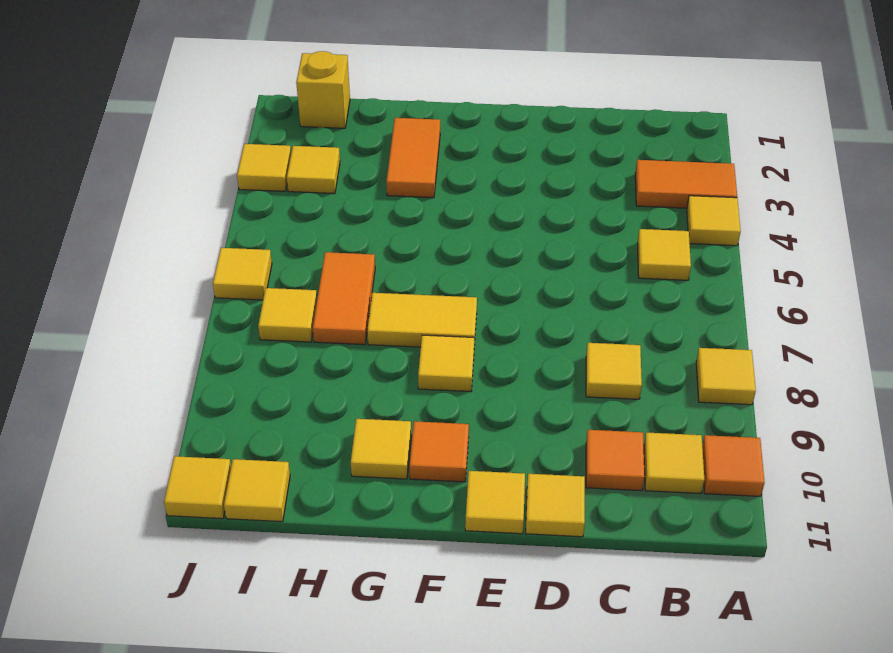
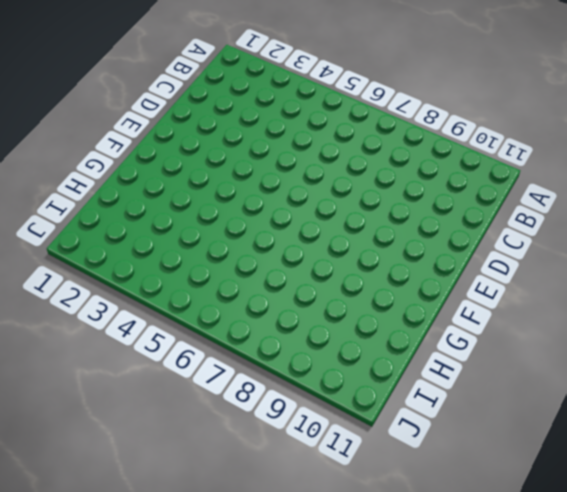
none -> orange 1x2 tile [635,160,737,208]
none -> yellow 1x1 tile [687,196,741,246]
none -> yellow 1x1 tile [696,348,756,405]

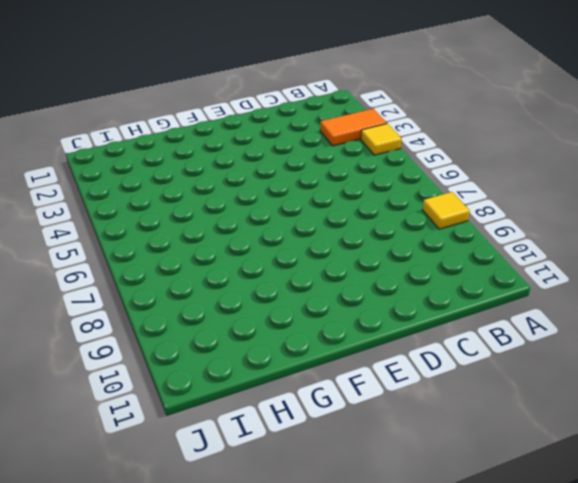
none -> orange 1x1 tile [702,435,765,496]
none -> yellow 1x1 tile [637,229,691,280]
none -> yellow 1x1 tile [644,432,704,494]

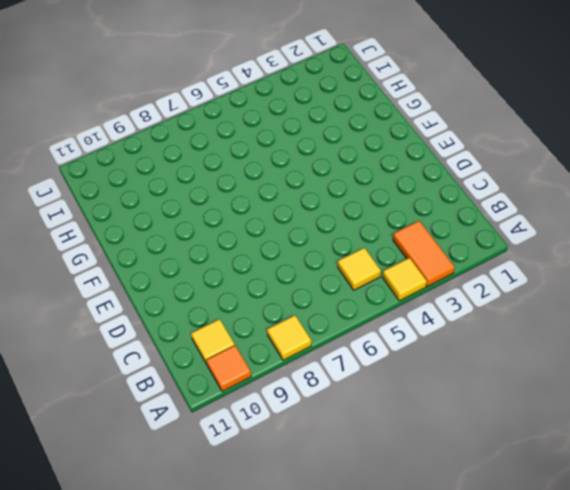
none -> yellow 1x1 tile [586,343,642,399]
none -> orange 1x1 tile [586,430,645,491]
none -> yellow 1x1 tile [526,474,585,537]

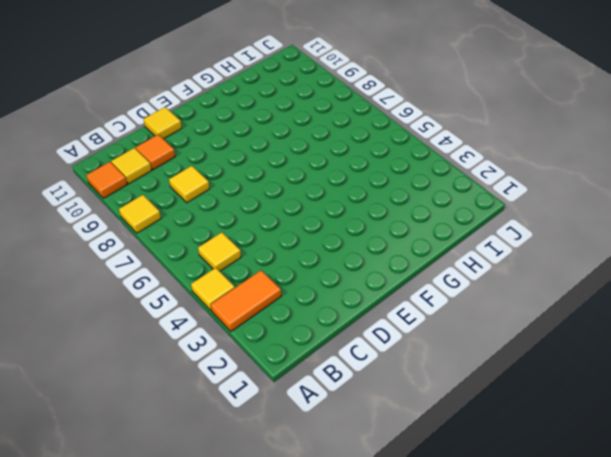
none -> yellow 1x1 tile [465,471,525,534]
none -> yellow 1x2 tile [367,293,477,347]
none -> yellow 1x1 tile [418,335,474,392]

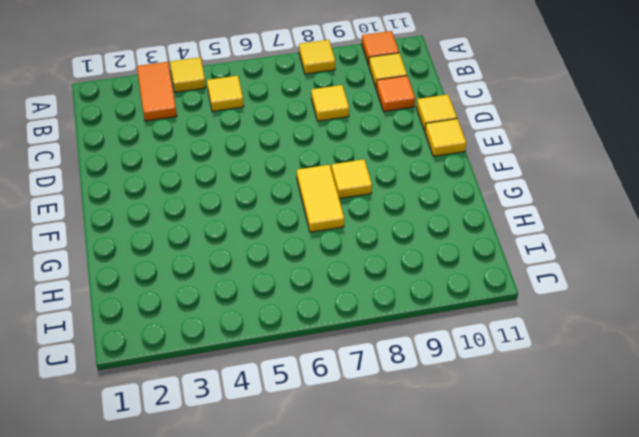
none -> orange 1x1 tile [410,421,469,482]
none -> orange 1x2 tile [386,118,440,198]
none -> yellow 1x1 tile [351,419,411,479]

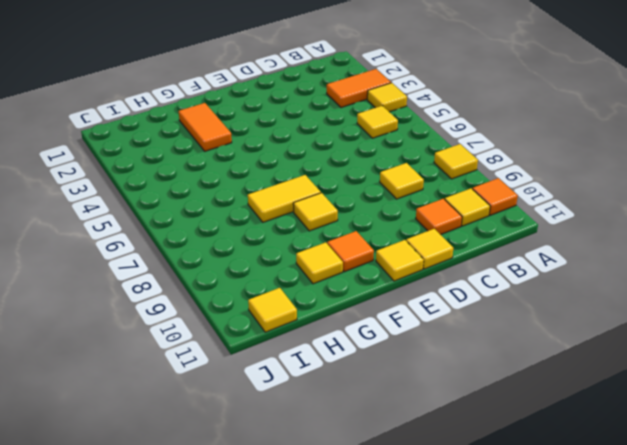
none -> orange 1x2 tile [313,252,375,345]
none -> yellow 1x1 brick [296,51,350,128]
none -> yellow 1x1 tile [287,146,340,194]

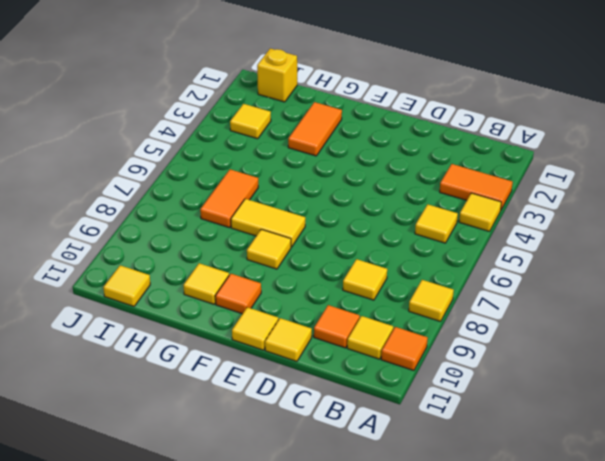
none -> yellow 1x1 tile [258,288,317,342]
none -> yellow 1x1 tile [237,144,291,191]
none -> yellow 1x1 tile [213,248,272,300]

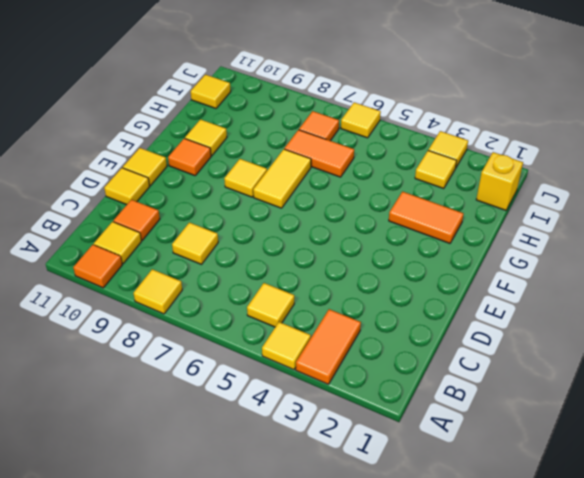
orange 1x1 tile [299,111,339,141] -> yellow 1x1 tile [258,288,317,342]
none -> yellow 1x1 tile [164,456,231,519]

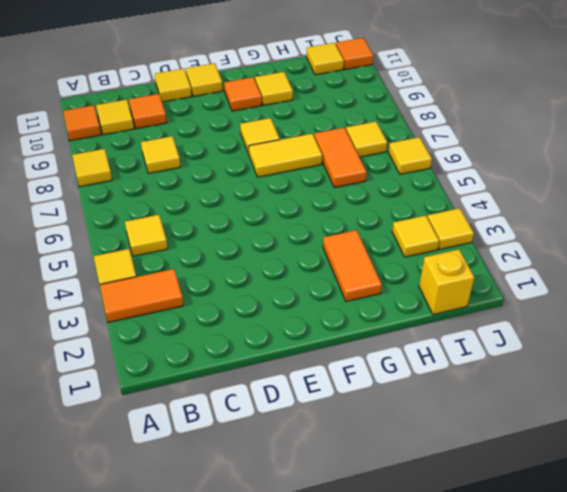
orange 1x1 tile [336,38,373,69] -> yellow 1x1 tile [164,456,231,519]

